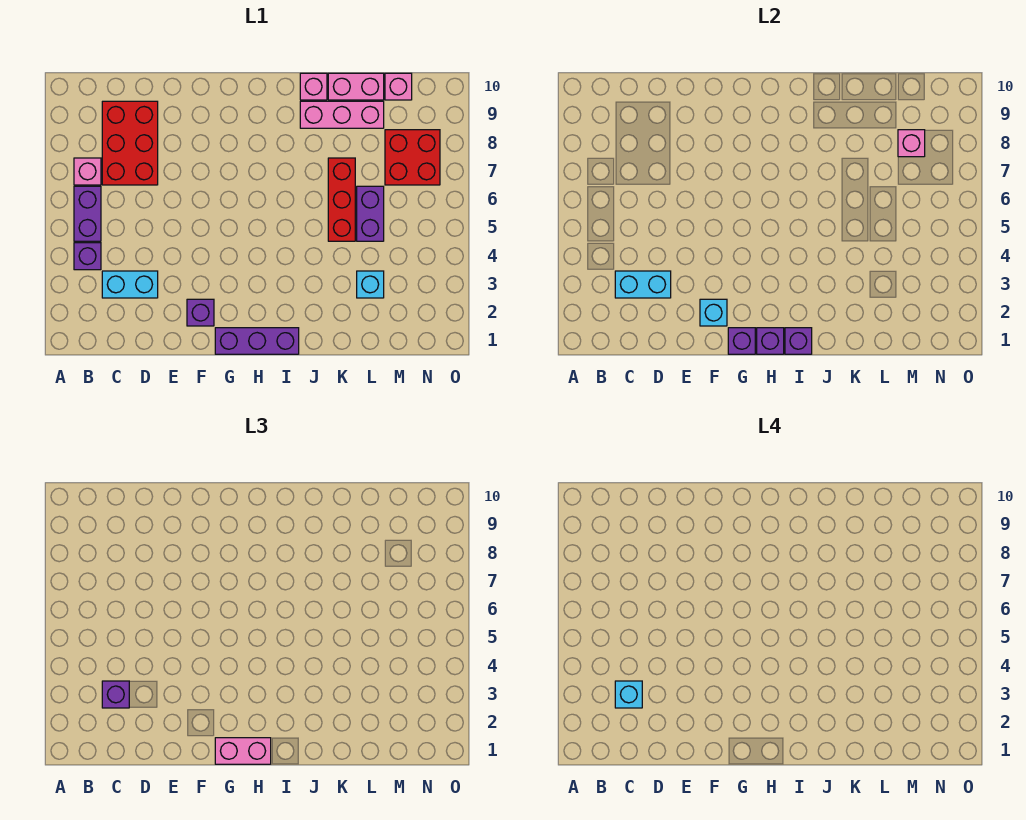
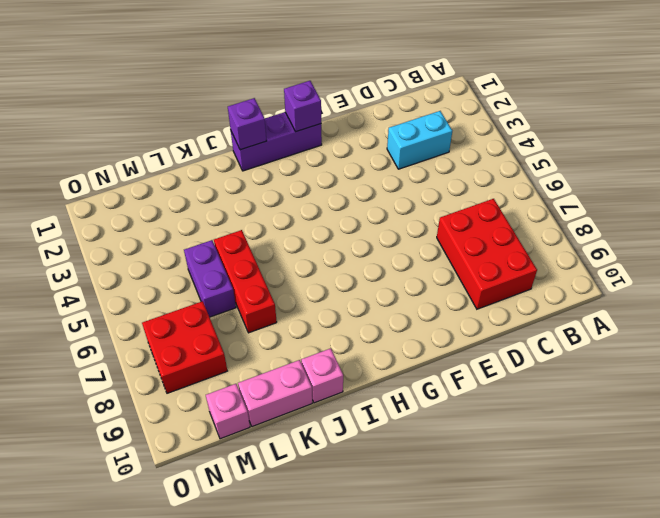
none -> purple 1x1 brick [74,243,101,270]
none -> purple 1x2 brick [74,186,101,241]
none -> pink 1x1 brick [74,158,101,185]

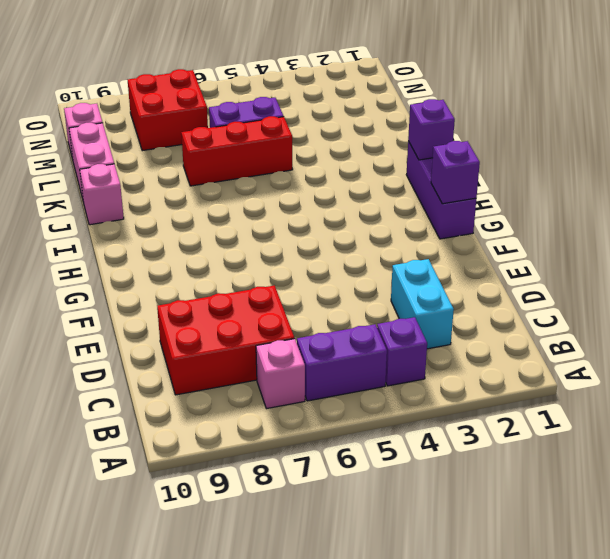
none -> purple 1x1 brick [187,299,214,326]
none -> pink 1x3 brick [300,101,384,128]
none -> cyan 1x1 brick [357,271,384,298]

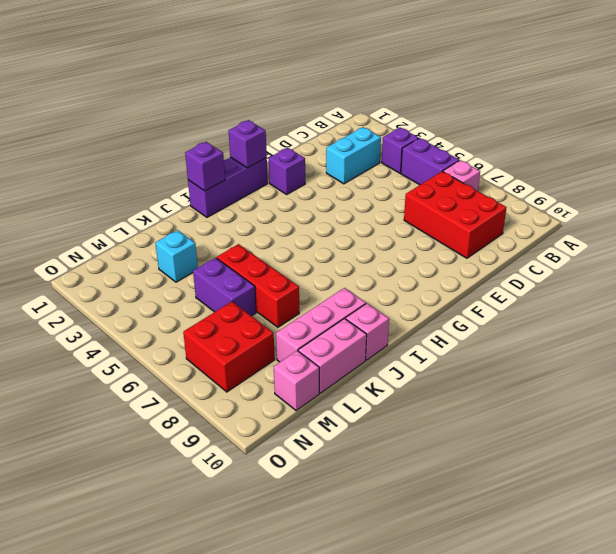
none -> cyan 1x2 brick [615,271,671,298]
none -> cyan 1x1 brick [700,299,727,326]
none -> purple 1x1 brick [757,328,784,354]

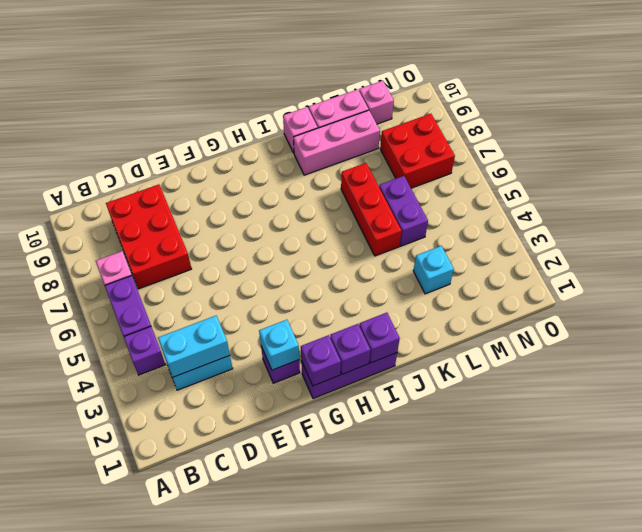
none -> pink 1x1 brick [898,130,925,157]
none -> purple 1x1 brick [102,681,129,708]
none -> pink 1x2 brick [215,738,271,764]

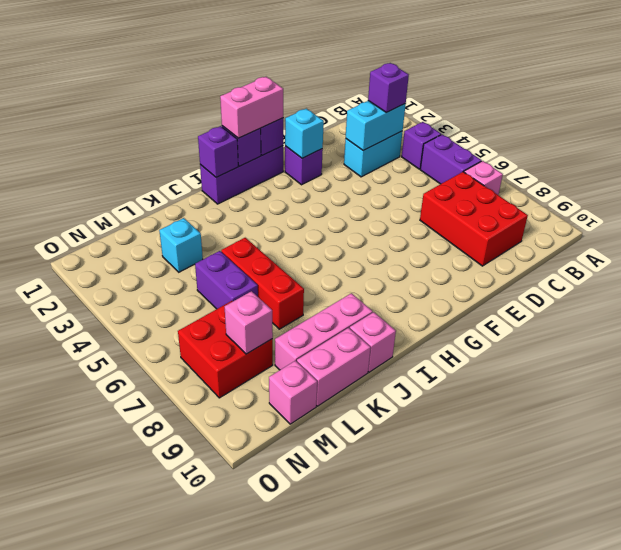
none -> cyan 1x1 brick [615,681,642,708]

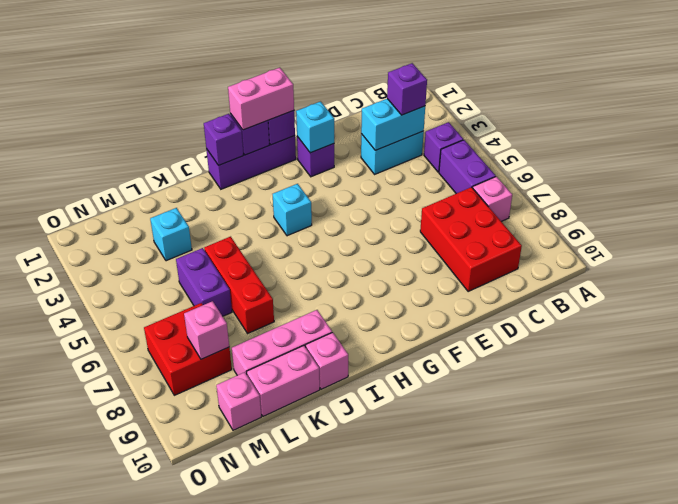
cyan 1x1 brick [273,184,312,236] -> cyan 1x1 brick moved to [615,681,642,708]

